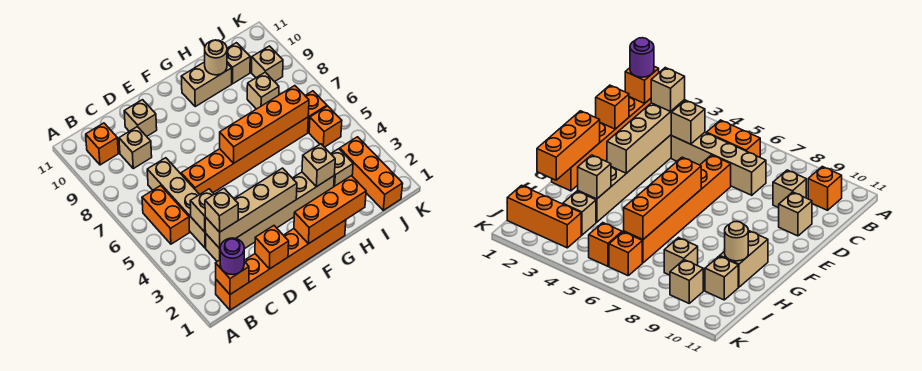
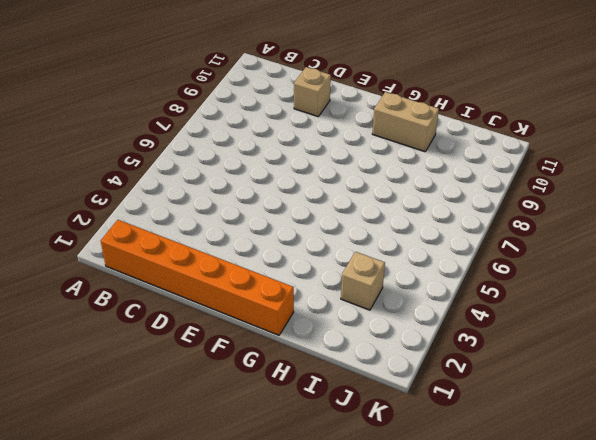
none -> orange 1x2 brick [142,186,190,244]
none -> orange 1x1 brick [86,123,118,165]
none -> tan 1x6 brick [206,172,334,261]

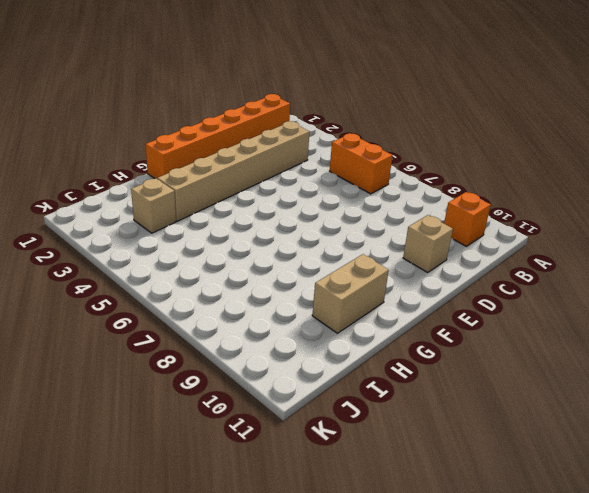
none -> tan 1x4 brick [147,158,206,248]
none -> tan 1x1 brick [119,127,152,169]
none -> orange 1x6 brick [181,117,308,194]

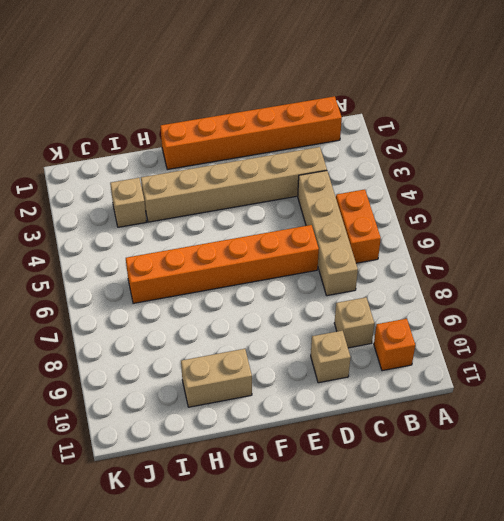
none -> tan 1x1 brick [247,72,279,109]
none -> tan 1x1 brick [227,43,250,84]
none -> orange 1x3 brick [340,137,403,210]

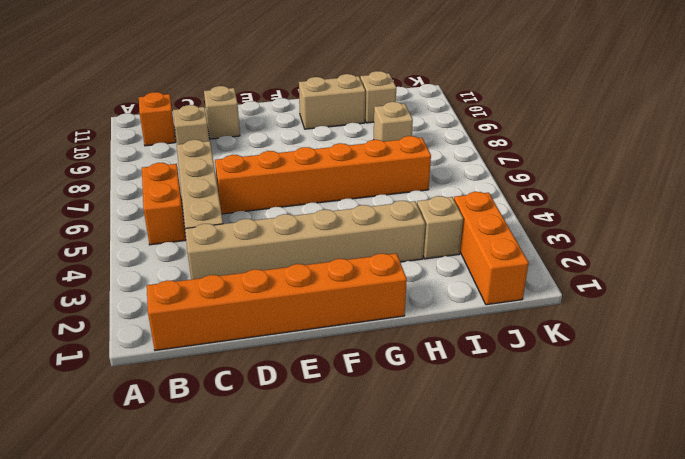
none -> orange 1x1 brick [309,106,342,147]
none -> orange 1x1 brick [305,91,327,132]
none -> tan 1x1 brick [252,46,283,82]

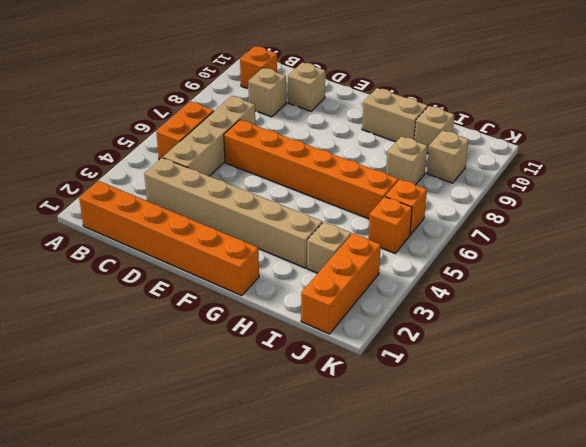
none -> orange 1x1 brick [216,260,249,294]
none -> tan 1x4 brick [205,168,297,248]
none -> tan 1x1 brick [190,189,214,232]

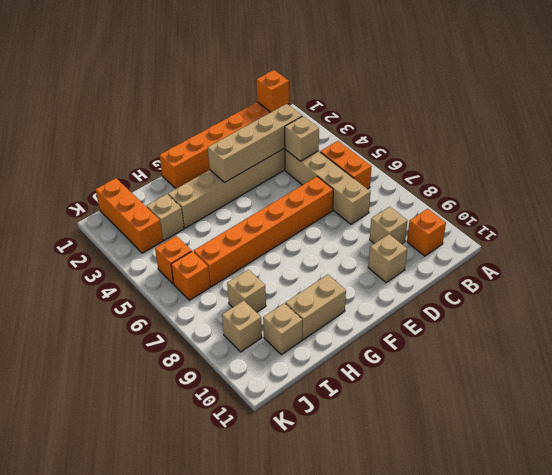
none -> orange 1x1 brick [255,226,289,269]
none -> orange 1x3 brick [294,176,366,244]
none -> orange 1x4 brick [220,86,309,163]

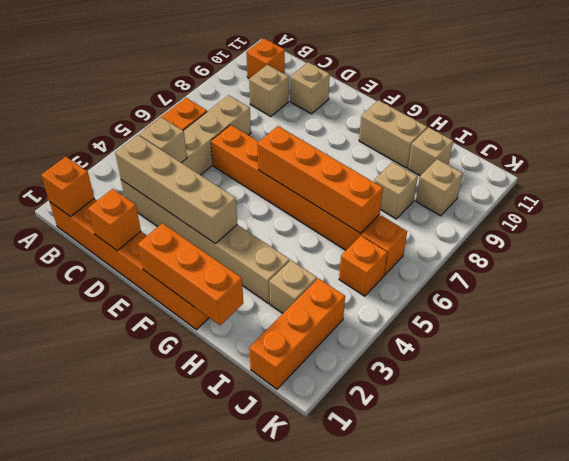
none -> tan 1x1 brick [302,144,335,187]
none -> tan 1x1 round brick [205,40,227,75]
none -> purple 1x1 round brick [220,238,244,275]

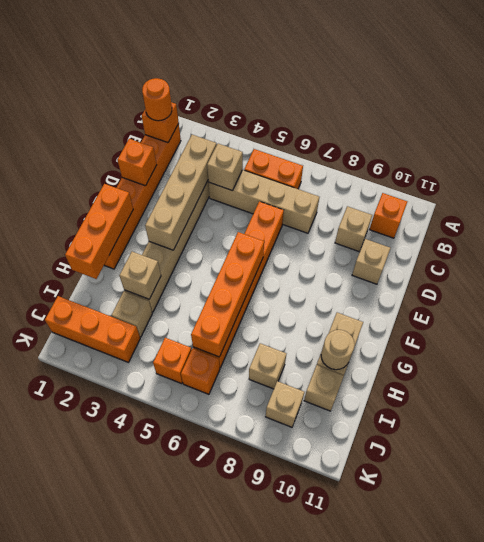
orange 1x1 round brick [142,78,172,121] -> purple 1x1 round brick [220,238,244,275]
none -> tan 1x1 brick [205,189,238,232]

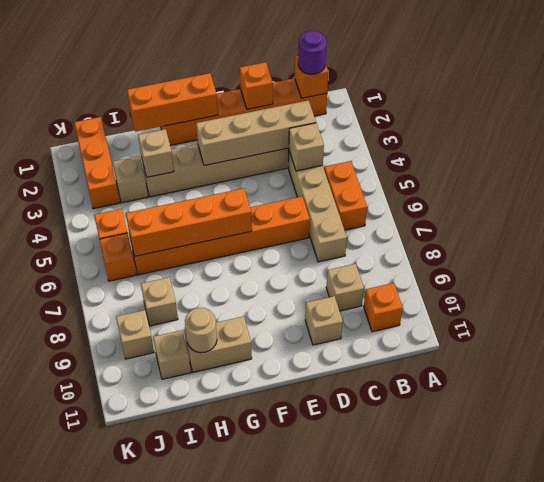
none -> tan 1x1 brick [205,189,238,232]

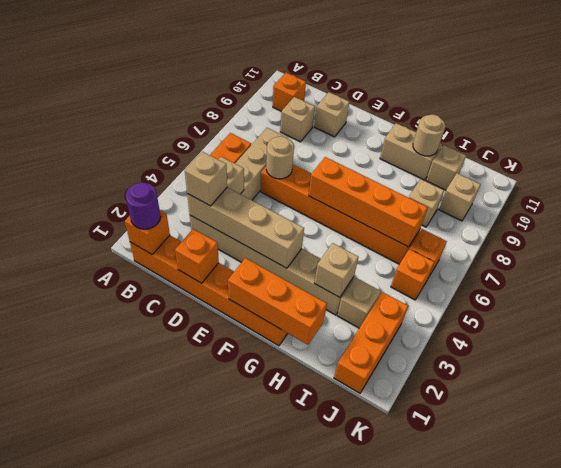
tan 1x1 round brick [266,136,294,179] -> none

